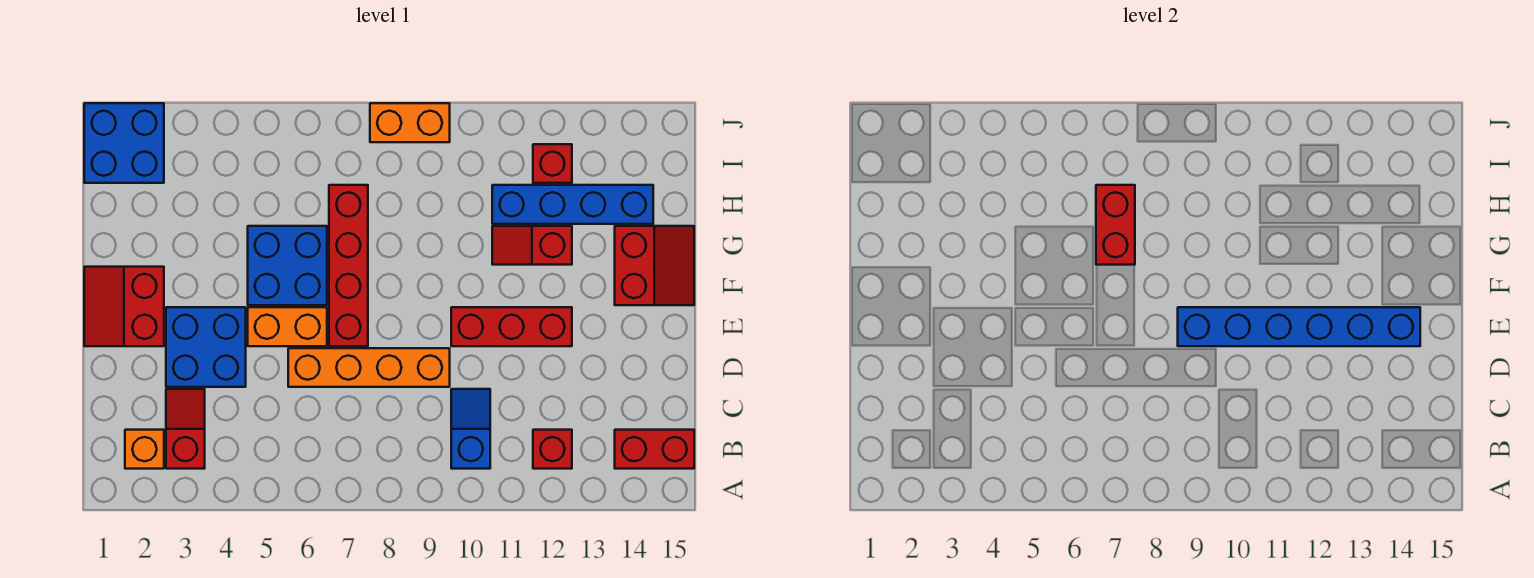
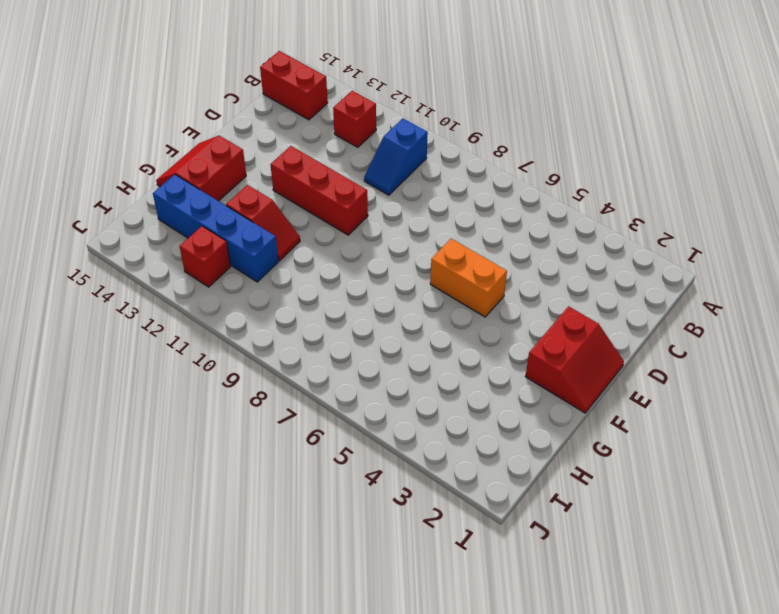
none -> orange 1x1 brick [125,430,164,469]
none -> red 1x2 slope [166,389,205,469]
none -> blue 2x2 brick [166,307,246,387]

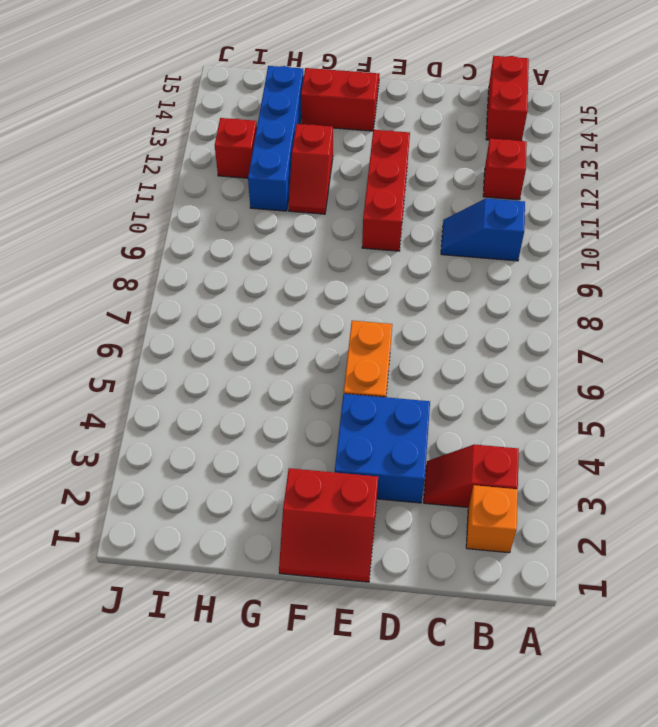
none -> orange 1x4 brick [288,348,450,387]
none -> red 1x4 brick [329,185,368,346]
none -> blue 2x2 brick [248,226,327,305]

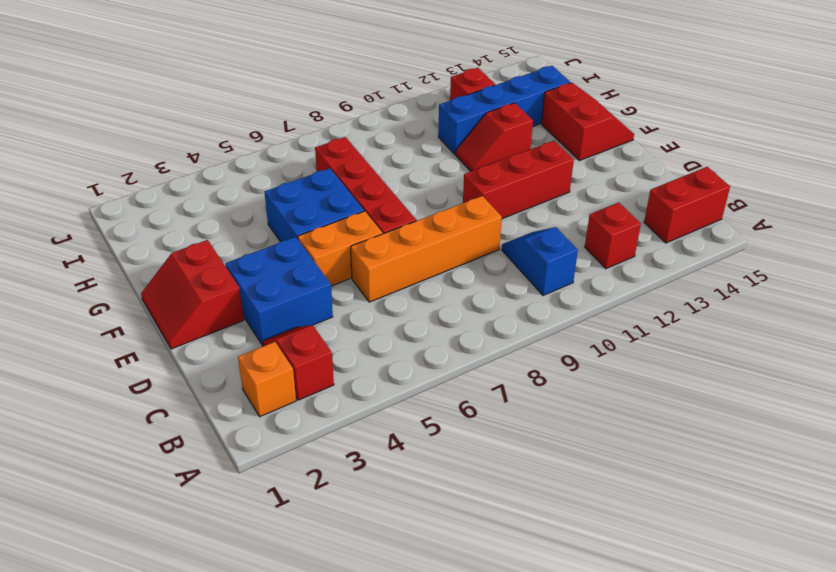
none -> blue 2x2 brick [84,103,164,183]
none -> orange 1x2 brick [370,103,450,142]
none -> blue 1x6 brick [1178,307,1420,346]

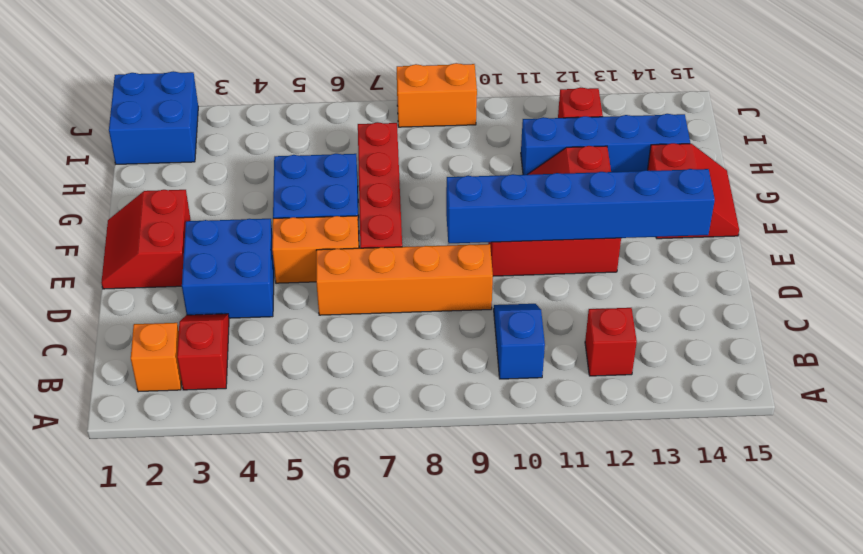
none -> red 1x2 brick [615,430,694,469]
none -> red 1x2 brick [1096,185,1135,265]

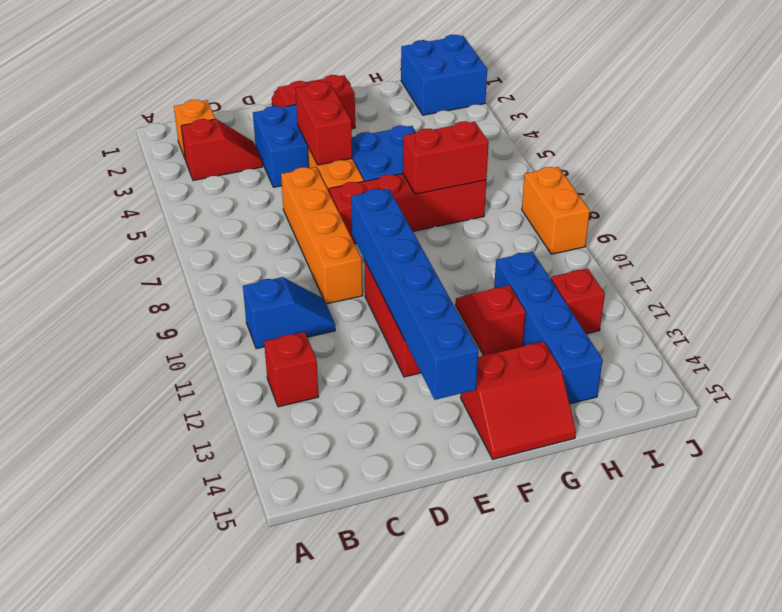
red 1x2 brick [295,81,352,165] -> red 1x2 brick moved to [615,430,694,469]

